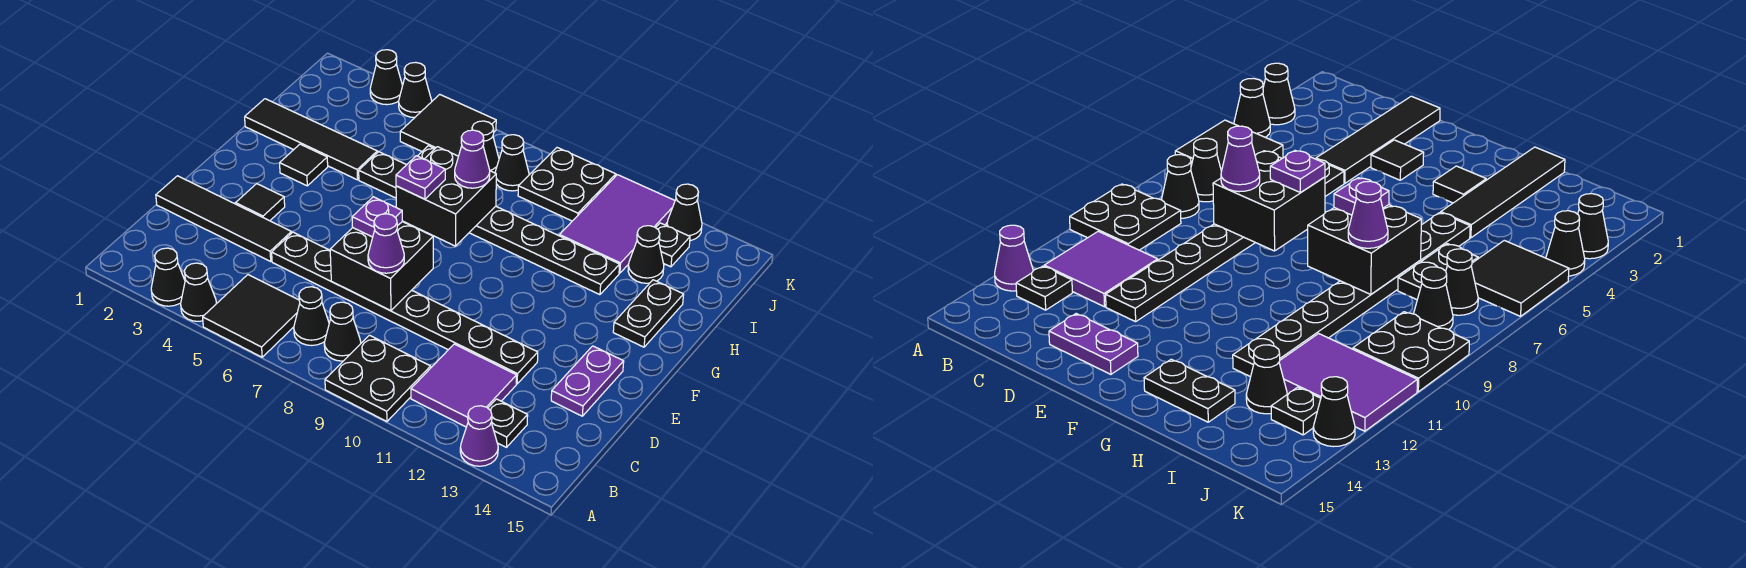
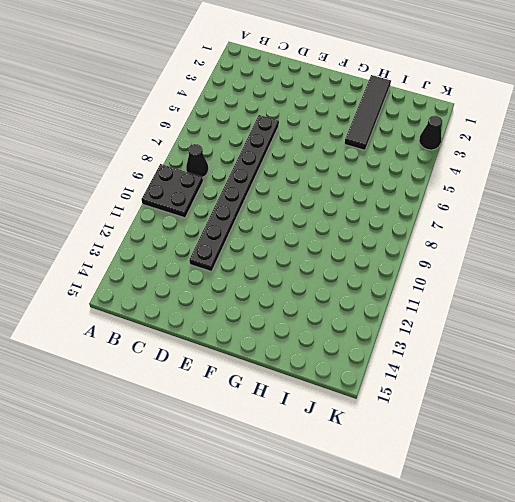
none -> black 1x1 cone [151,248,185,306]
none -> black 1x1 cone [181,263,217,321]
none -> black 2x2 tile [203,275,300,357]
none -> purple 1x1 cone [460,406,498,466]

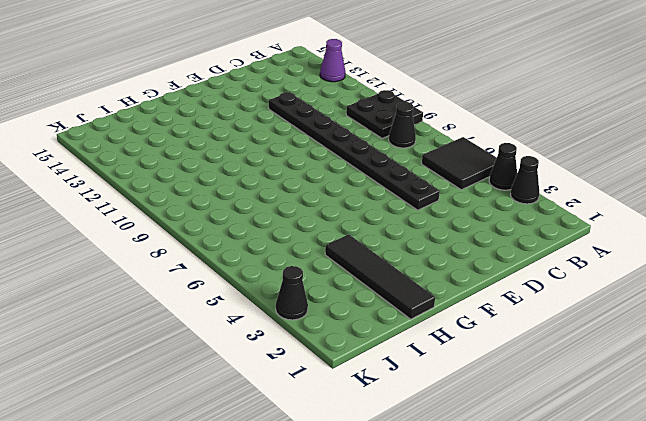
none -> black 1x1 cone [294,287,329,345]
none -> purple 2x2 tile [411,344,517,427]
none -> black 1x1 plate [488,399,528,447]
none -> black 1x4 tile [156,176,291,261]

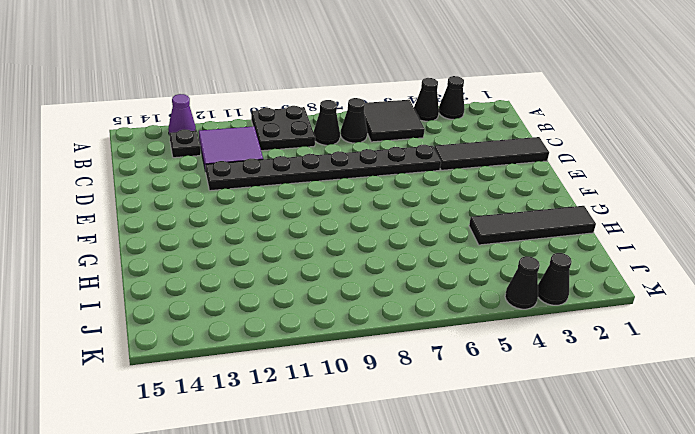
none -> purple 1x2 plate [551,346,624,416]
none -> black 1x1 tile [236,184,285,221]
none -> black 1x1 tile [280,144,328,186]
none -> black 1x2 plate [613,280,684,347]

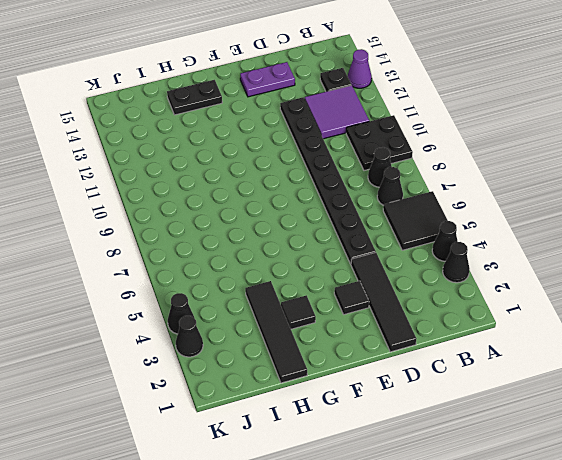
none -> black 1x8 plate [359,152,620,295]
none -> black 1x2 plate [1398,244,1478,299]
none -> purple 2x3 tile [559,175,675,273]
none -> black 1x1 cone [628,226,664,283]

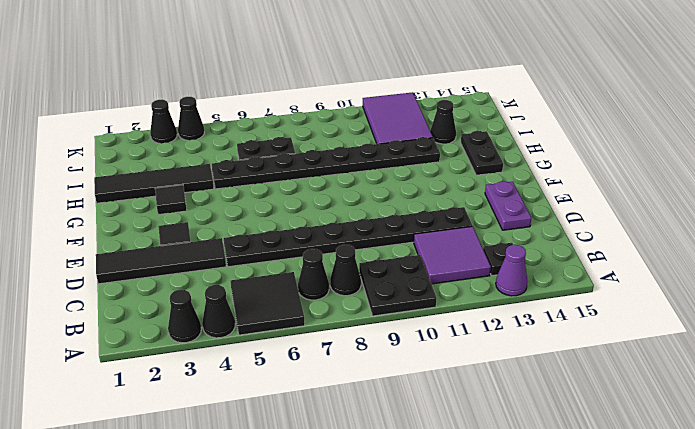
none -> black 2x2 tile [400,94,496,156]
none -> black 1x1 cone [472,121,499,173]
none -> black 1x1 cone [495,135,529,191]
none -> black 2x2 plate [518,148,616,221]

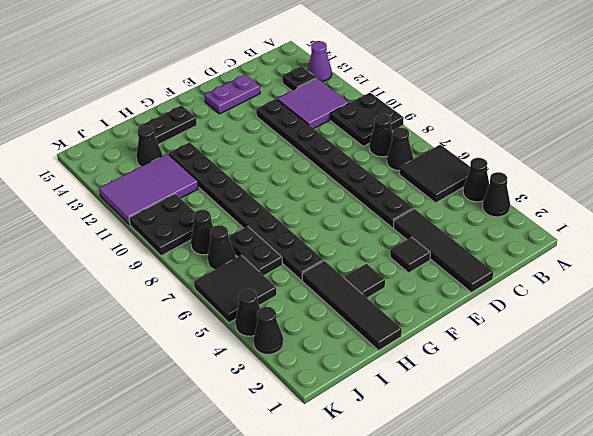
none -> black 1x1 plate [656,223,690,267]
none -> black 1x1 cone [667,184,702,241]
none -> black 2x2 brick [330,222,433,311]
none -> black 2x2 brick [396,147,496,246]

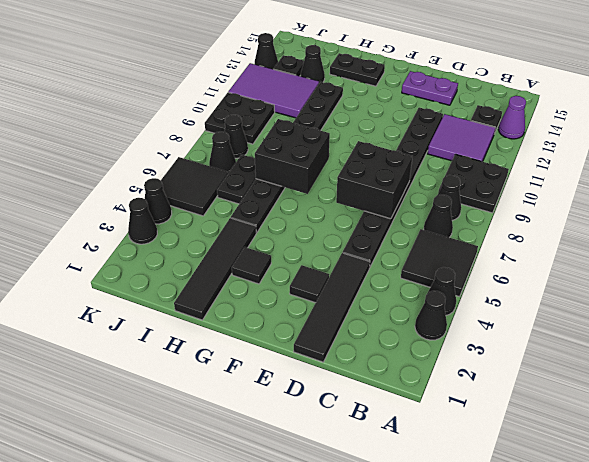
none -> purple 1x1 cone [368,214,404,273]
none -> purple 1x1 plate [352,197,402,237]
none -> purple 1x1 plate [396,156,445,199]
none -> purple 1x1 cone [455,130,490,188]

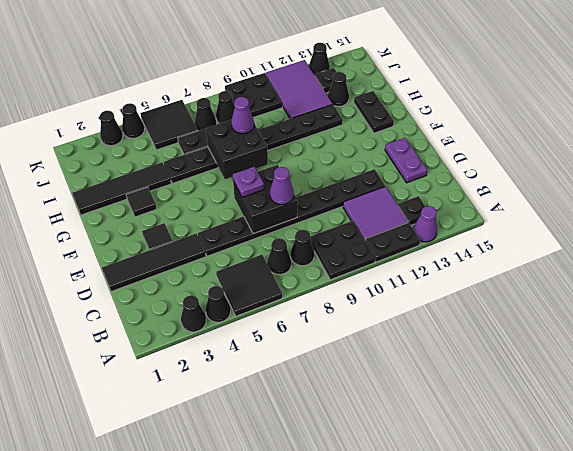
black 1x2 plate [365,222,420,262] -> none
none -> purple 1x1 plate [396,156,445,199]

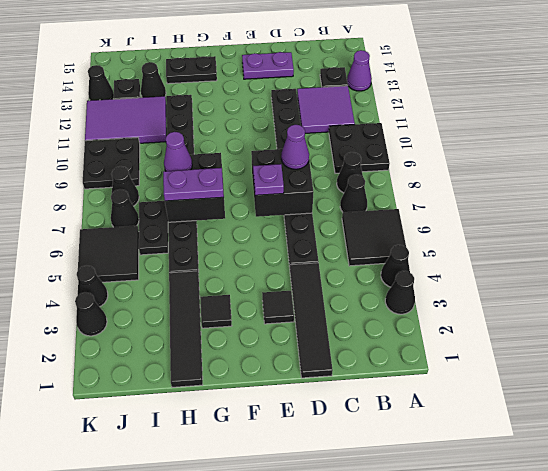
purple 1x2 plate [163,168,224,201] -> purple 1x1 plate [396,156,445,199]

